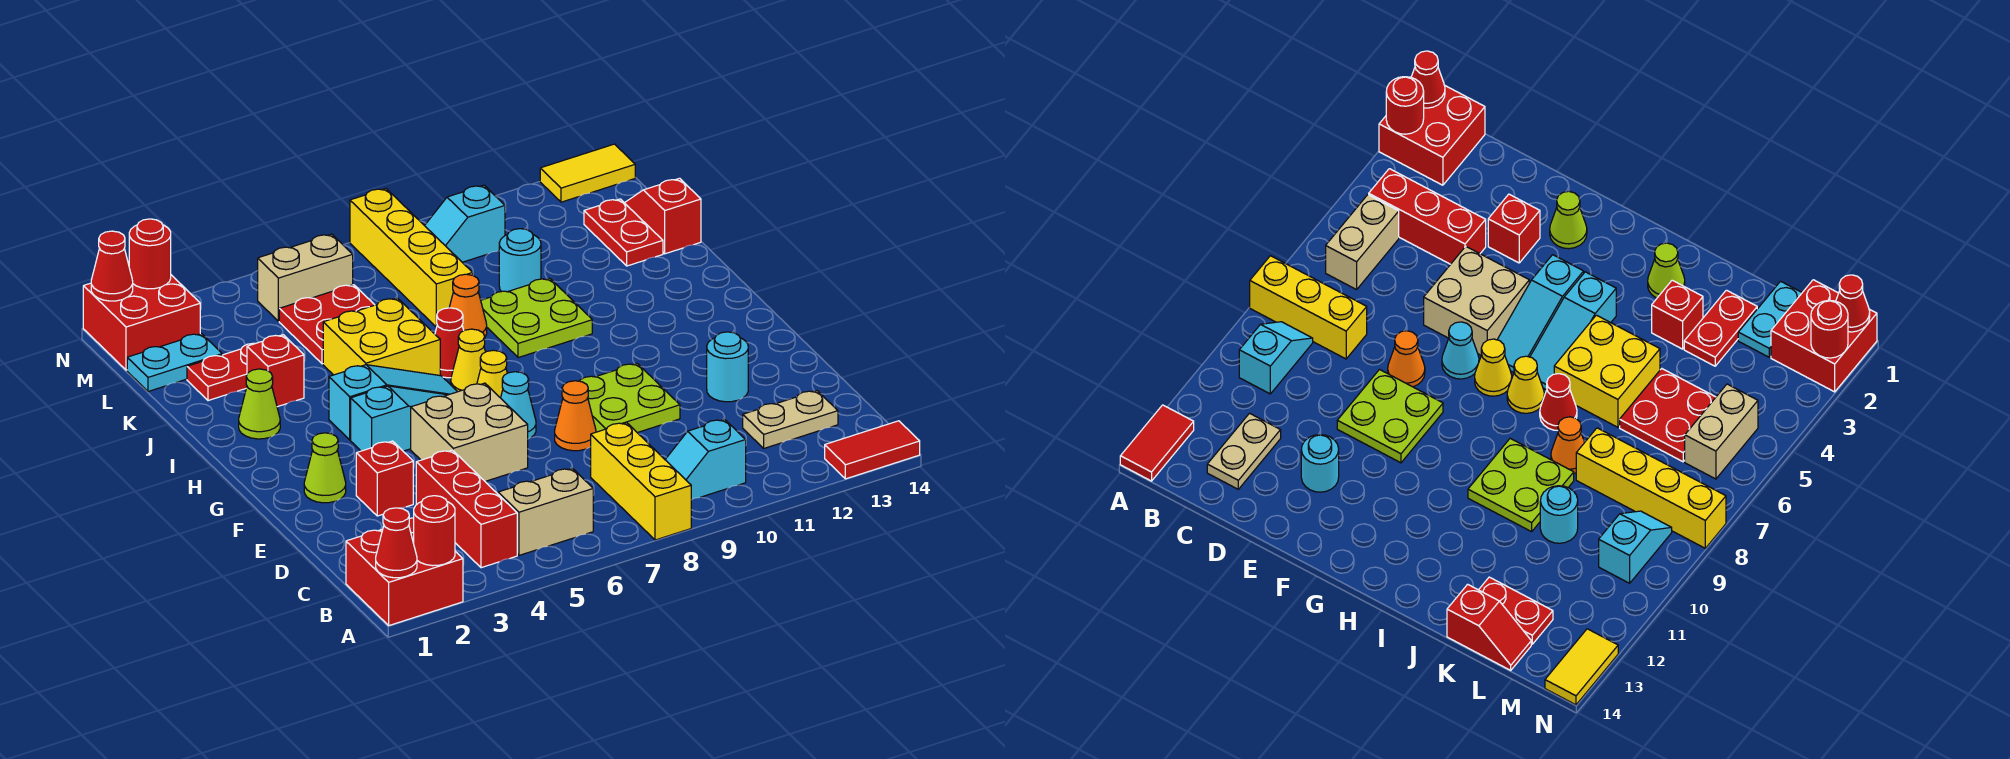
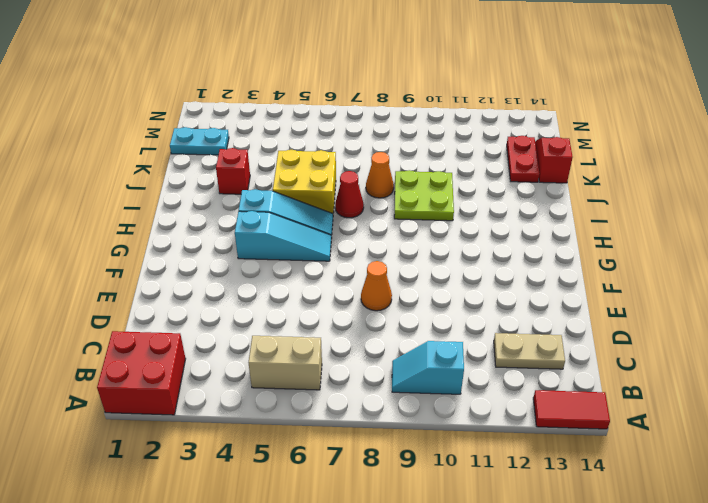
none -> yellow 1x3 brick [591,423,691,540]
none -> red 1x3 brick [416,450,517,568]
none -> red 1x1 brick [356,441,413,516]
none -> tan 2x2 brick [411,383,528,481]

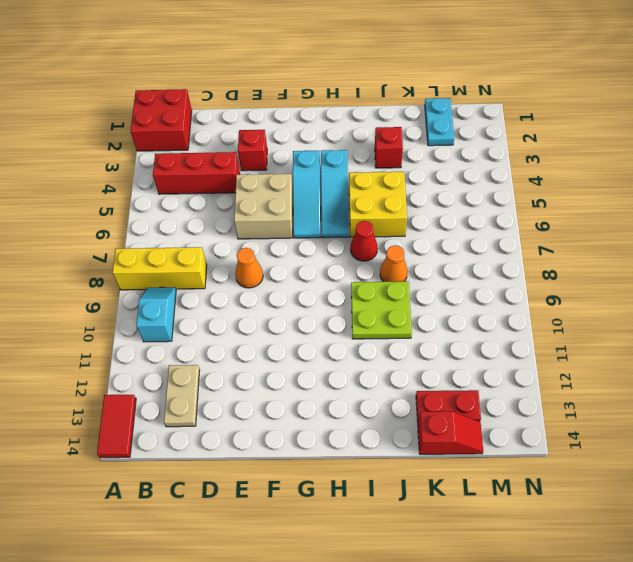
none -> tan 1x2 brick [498,468,593,555]
none -> lime 2x2 plate [580,363,680,433]
none -> cyan 1x1 round brick [707,332,748,402]
none -> lime 1x1 cone [304,433,346,503]

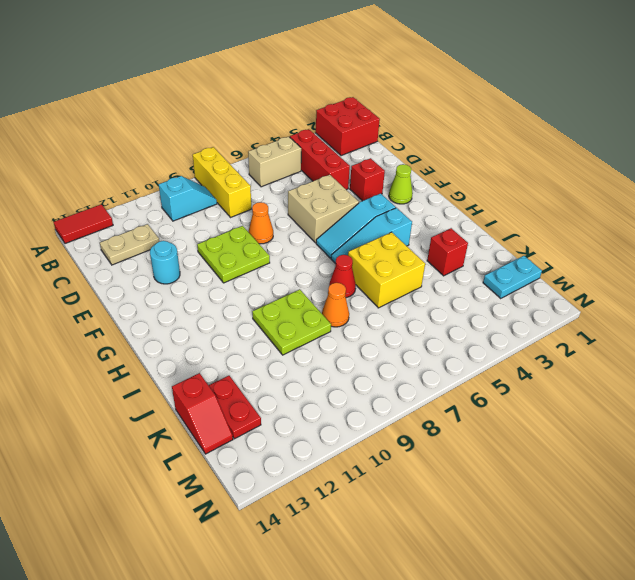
none -> cyan 1x1 cone [501,372,536,439]
none -> yellow 1x1 cone [477,350,507,398]
none -> yellow 1x1 cone [451,329,485,392]
none -> lime 1x1 cone [239,369,280,439]

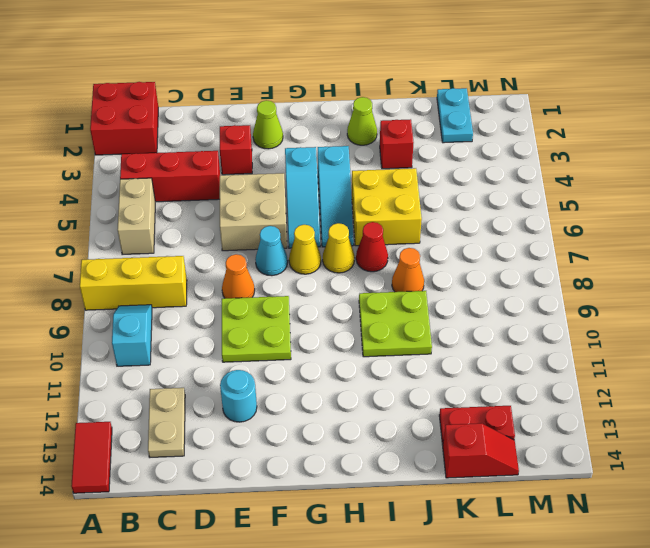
none -> red 1x2 plate [187,343,255,401]
none -> red 2x2 plate [279,285,374,364]
none -> yellow 1x4 brick [350,189,473,327]
none -> cyan 1x1 round brick [499,229,541,292]

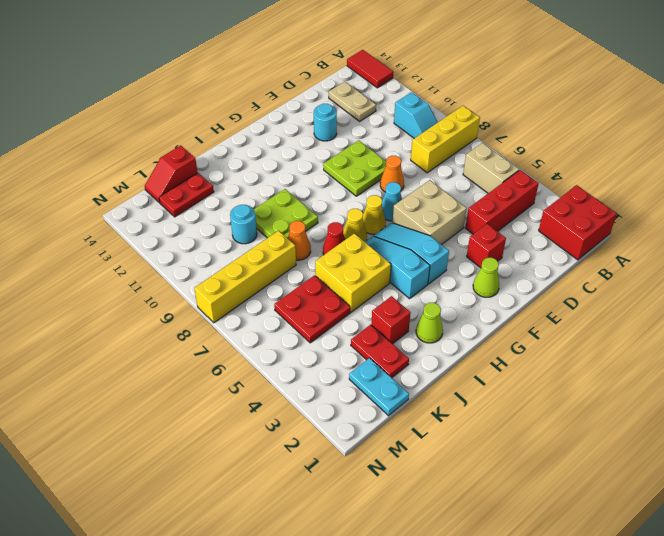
none -> red 2x2 brick [83,275,200,370]
none -> tan 1x2 brick [258,234,353,321]
none -> cyan 1x2 slope [425,185,505,262]
none -> yellow 1x2 tile [540,144,635,202]

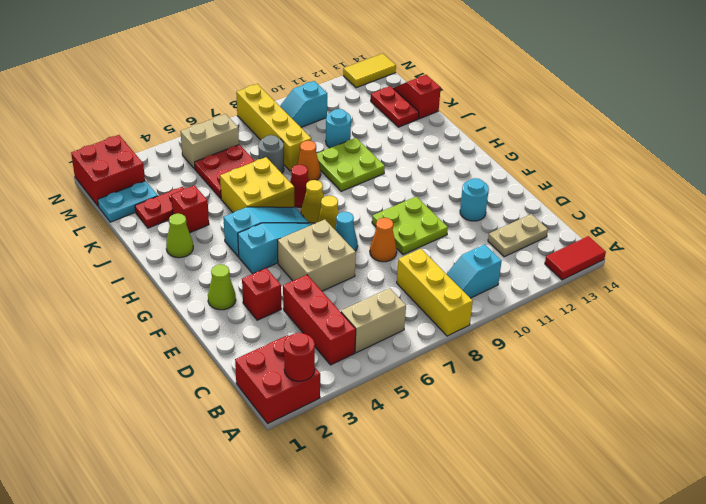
grey 1x1 round brick [258,135,284,173] -> none
none -> red 1x1 cone [376,508,417,578]
none -> red 1x1 cone [91,231,133,301]
none -> red 1x1 round brick [129,219,171,289]

